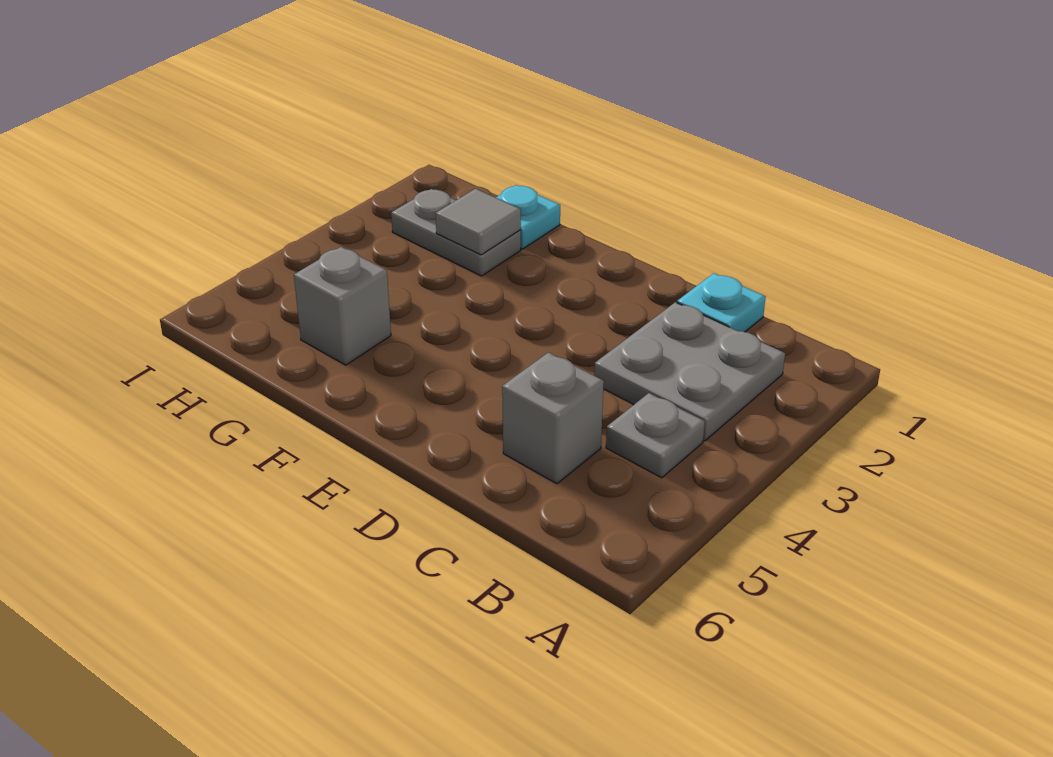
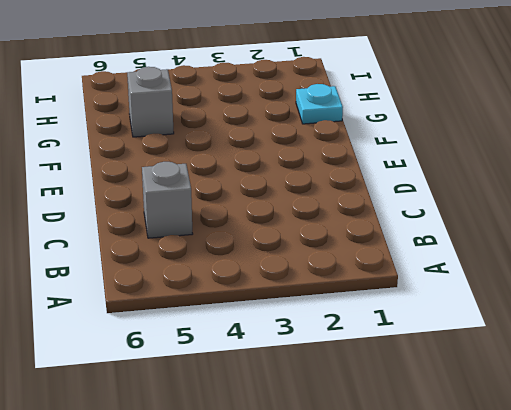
none -> grey 2x2 plate [594,302,785,441]
none -> grey 1x1 plate [606,393,705,478]

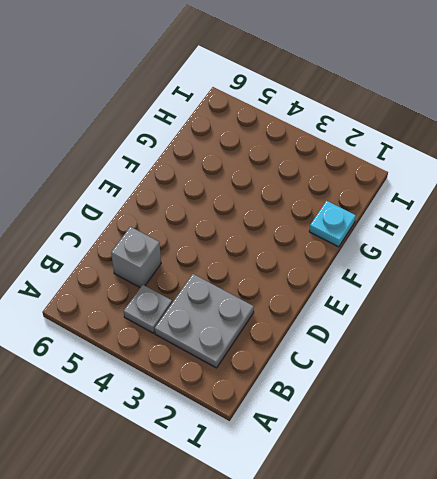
none -> cyan 1x1 plate [677,273,766,332]
none -> grey 1x2 plate [391,189,521,276]

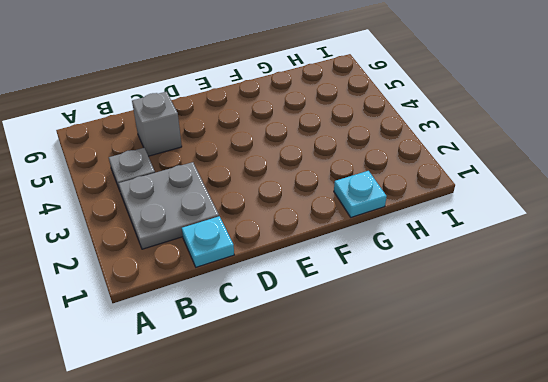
none -> grey 1x2 plate [391,189,521,276]
none -> grey 1x1 brick [294,247,391,365]

